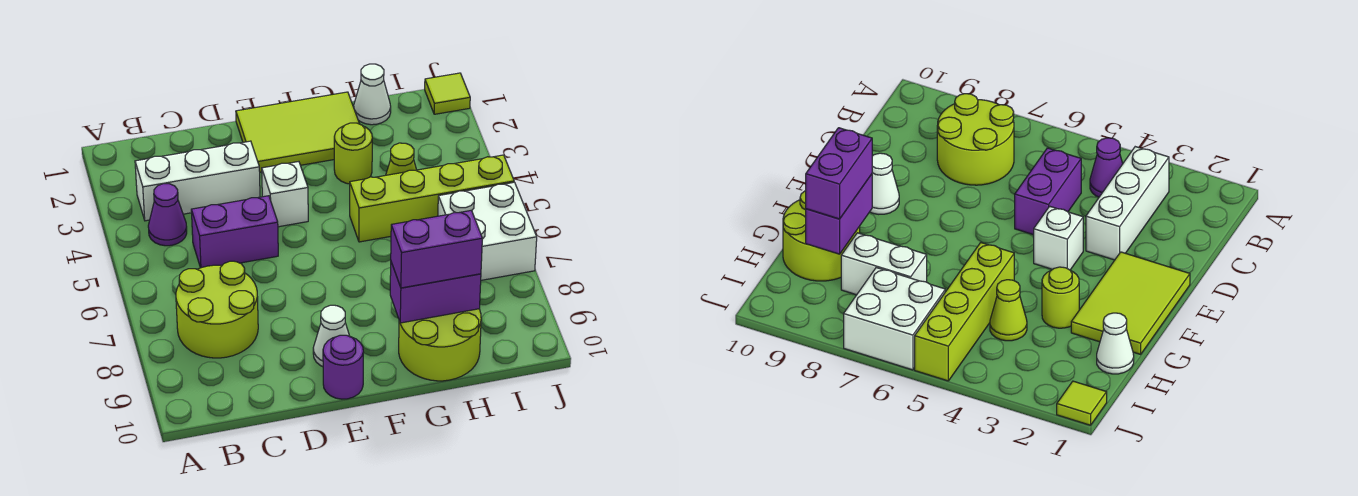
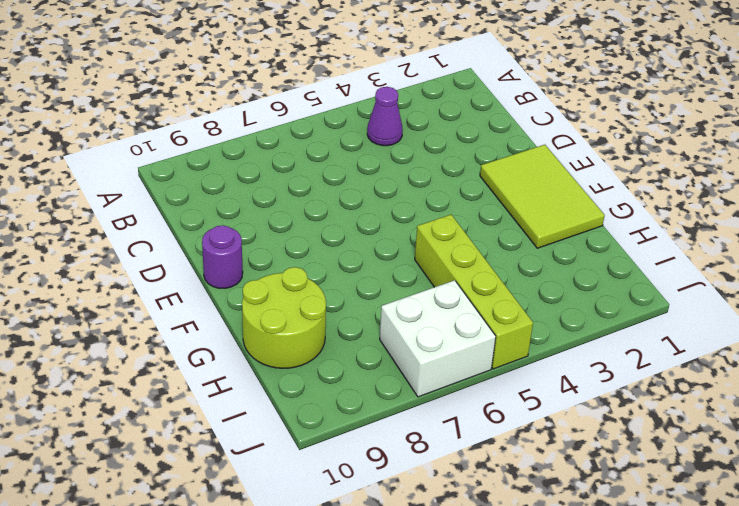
none -> white 1x3 brick [135,141,260,221]
none -> lime 2x2 round brick [176,261,258,358]
none -> purple 1x2 brick [191,196,278,268]

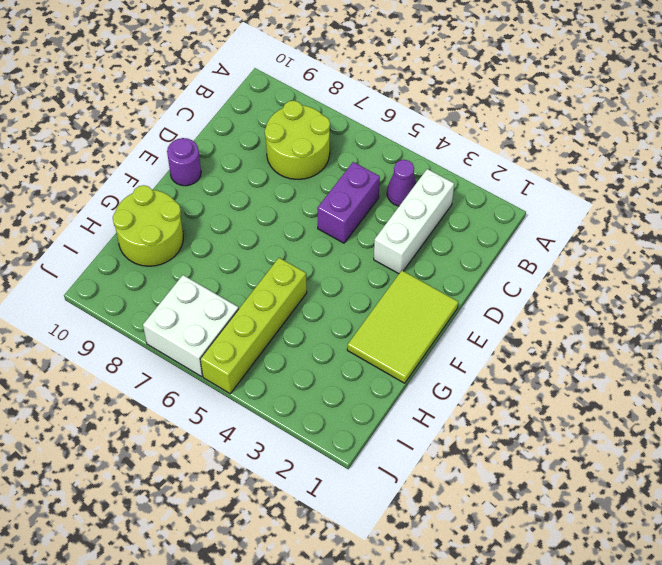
none -> white 1x1 brick [262,162,308,227]
none -> white 1x1 cone [313,305,349,367]
none -> lime 1x1 round brick [334,123,372,184]

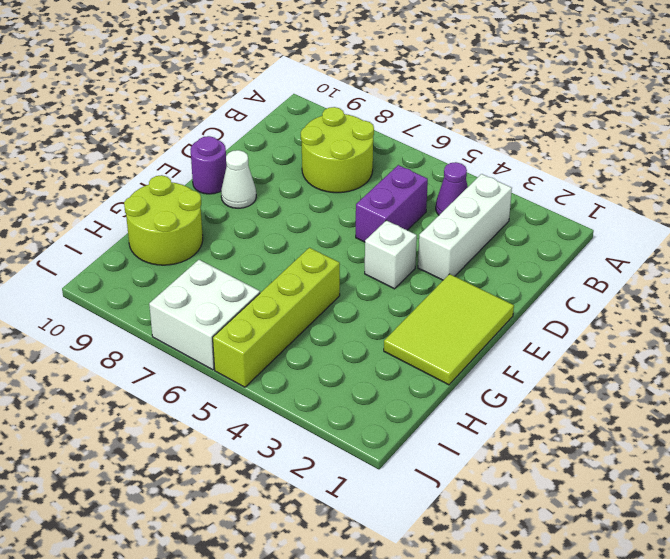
none -> lime 1x1 round brick [334,123,372,184]
none -> white 1x1 cone [354,64,391,125]
none -> lime 1x1 cone [386,143,416,175]

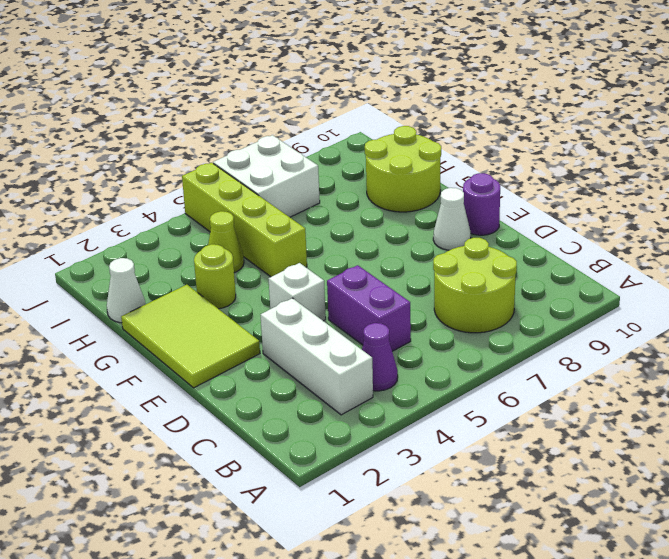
none -> white 1x2 brick [841,233,927,295]
none -> lime 1x1 tile [425,73,470,114]
none -> purple 1x2 brick [390,262,481,323]

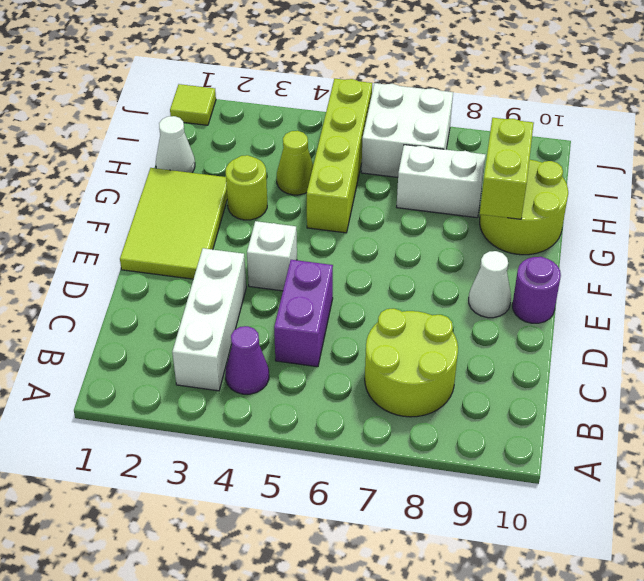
lime 1x2 brick [480,118,534,219] -> purple 1x2 brick [390,262,481,323]
none -> purple 1x2 brick [391,210,482,288]

